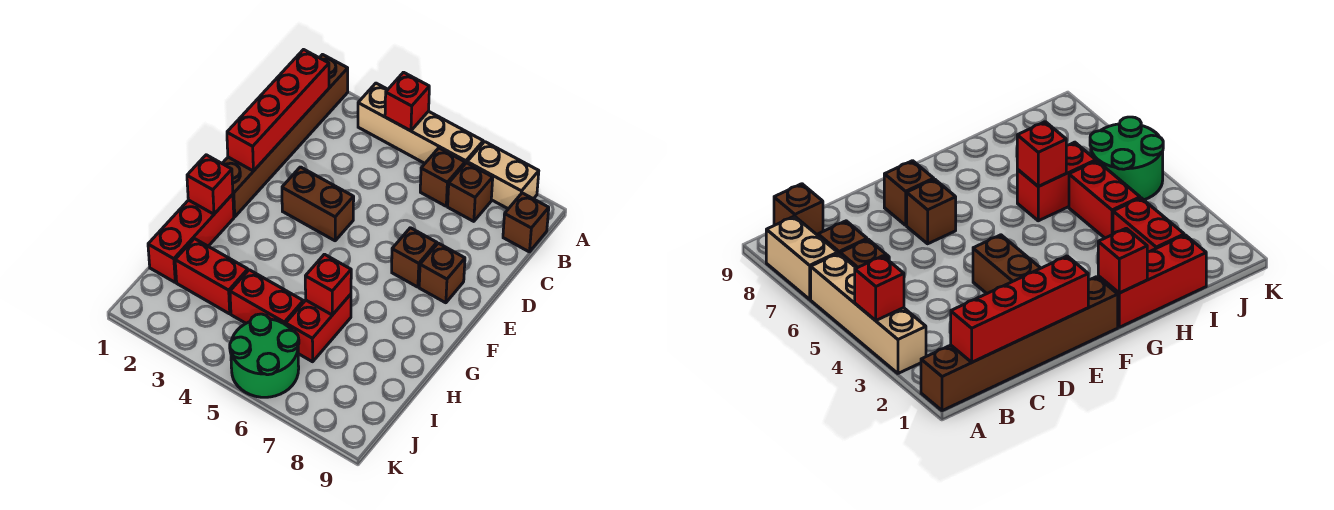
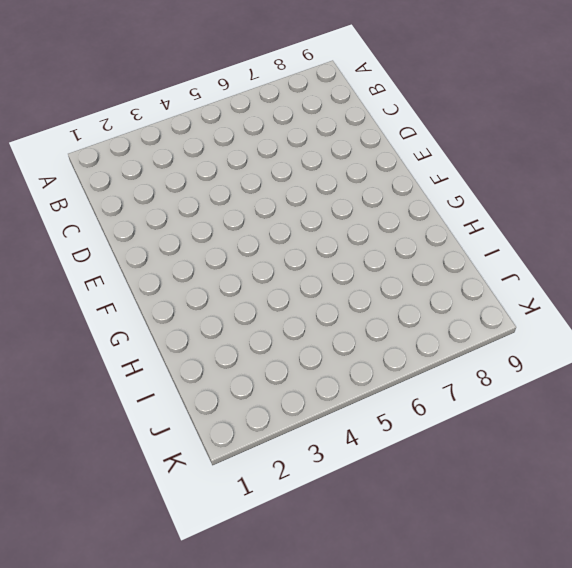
none -> brown 1x6 brick [222,55,348,217]
none -> tan 1x4 brick [358,83,483,164]
none -> tan 1x2 brick [467,142,539,209]

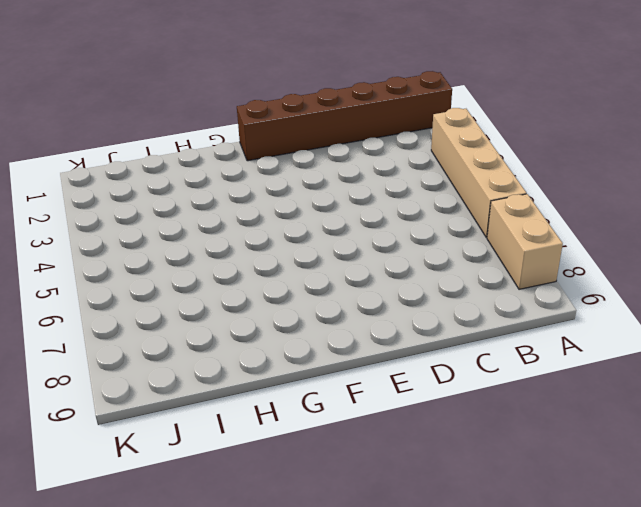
none -> brown 1x1 brick [420,148,465,206]
none -> brown 1x1 brick [448,163,493,221]
none -> brown 1x1 brick [503,193,549,252]

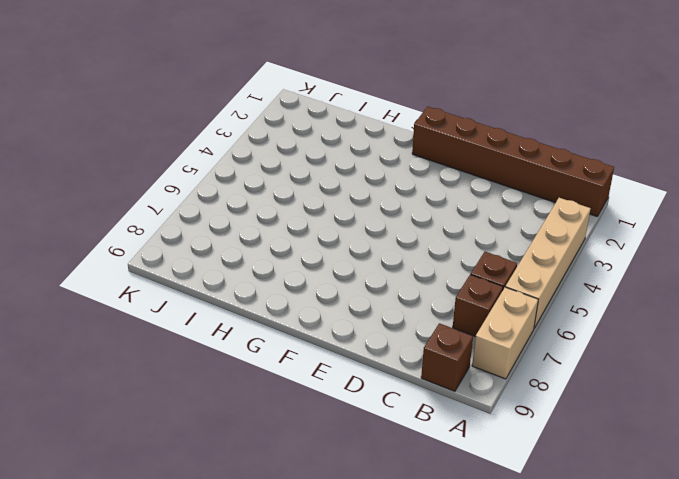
none -> brown 1x2 brick [282,167,354,241]
none -> brown 1x1 brick [392,228,437,287]
none -> brown 1x1 brick [419,243,465,303]

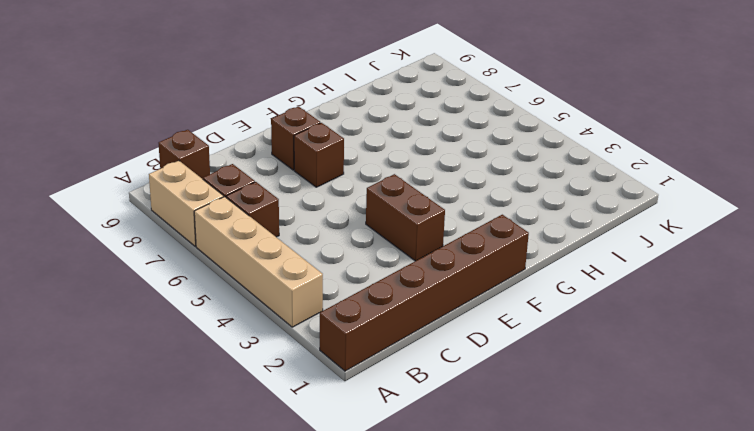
none -> red 1x3 brick [148,194,234,282]
none -> red 1x2 brick [286,294,351,362]
none -> red 1x2 brick [175,239,248,314]

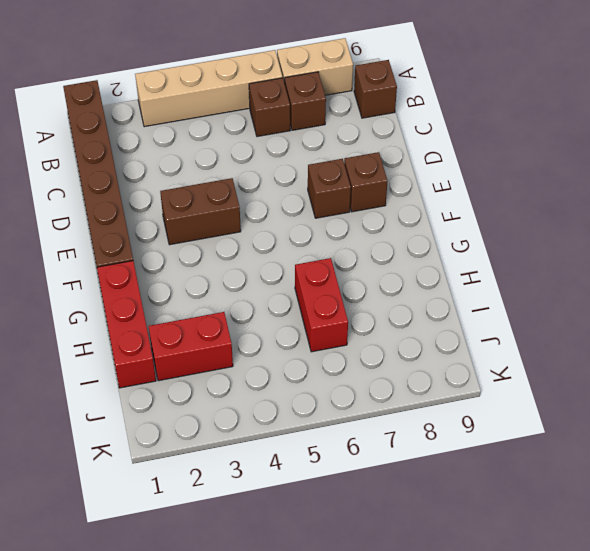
none -> red 1x2 brick [230,270,303,325]
none -> green 2x2 round brick [230,314,299,397]
none -> red 1x1 brick [385,72,429,131]

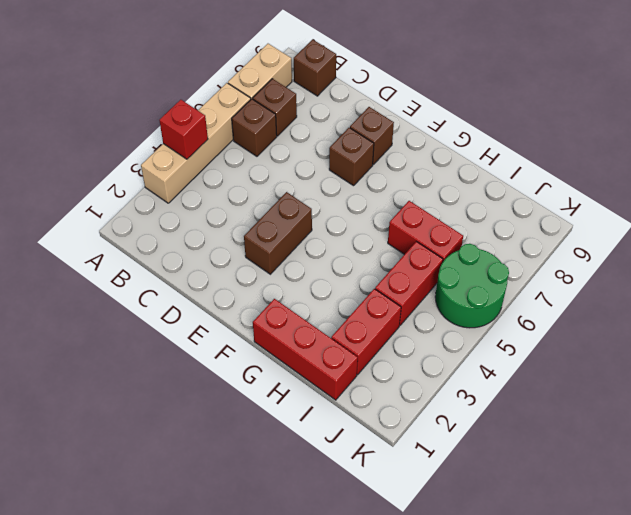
none -> brown 1x6 brick [222,55,348,217]
none -> red 1x4 brick [227,50,329,171]
none -> red 1x1 brick [187,155,233,214]

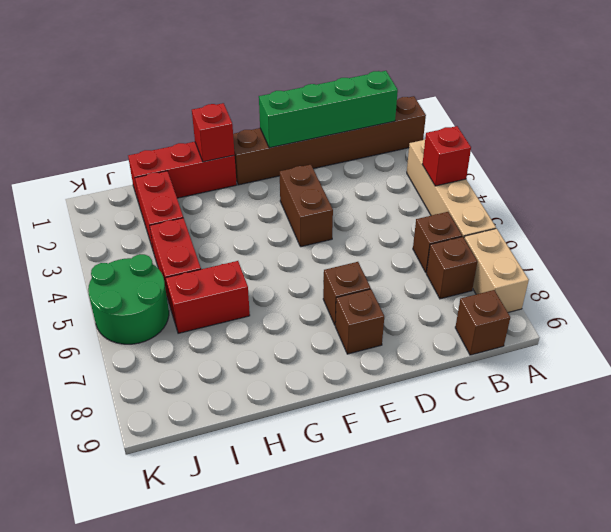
green 1x4 brick [259,71,398,148] -> red 1x4 brick [227,50,329,171]
none -> red 1x1 brick [305,254,351,315]

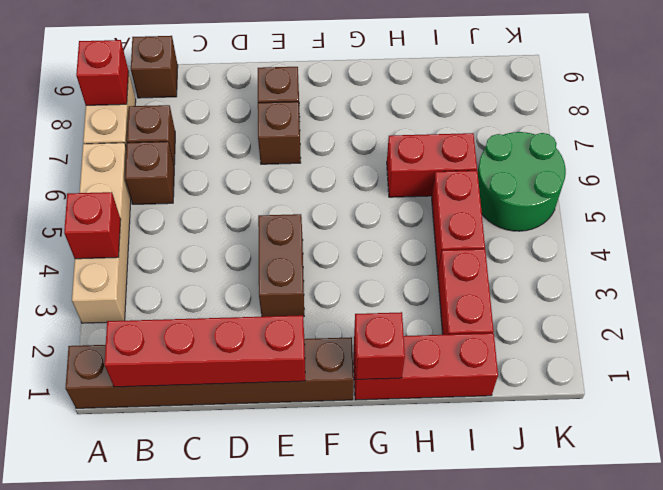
red 1x1 brick [76,40,128,105] -> red 1x1 brick moved to [305,254,351,315]

